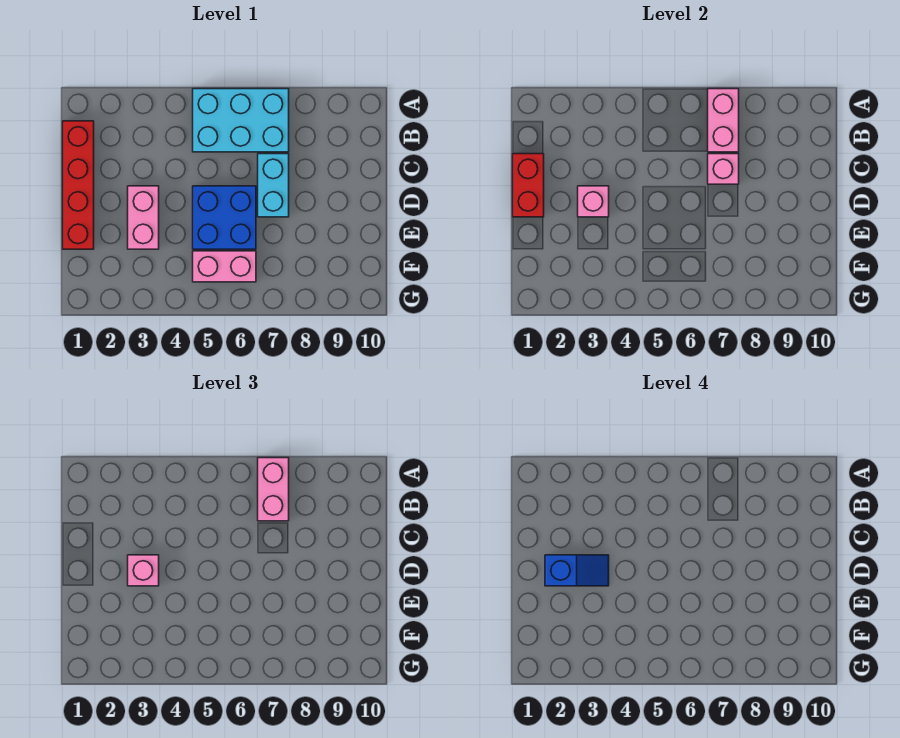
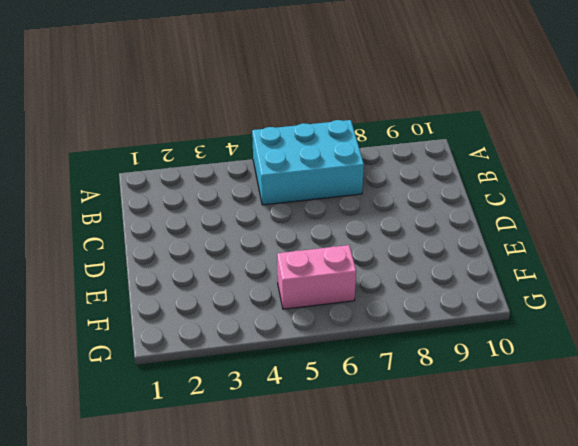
none -> red 1x4 brick [63,121,94,249]
none -> cyan 1x2 brick [258,154,289,217]
none -> pink 1x2 brick [128,186,159,249]

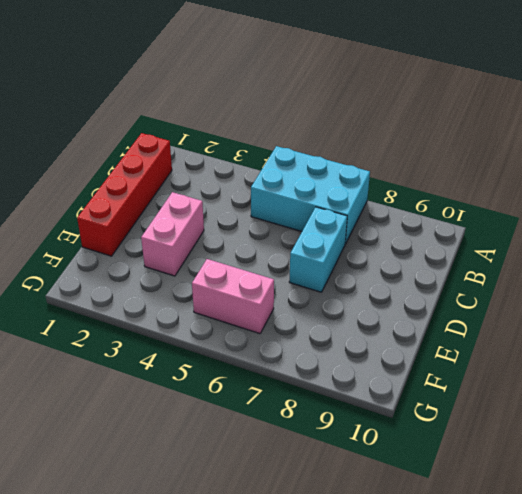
none -> blue 2x2 brick [193,186,256,249]
none -> pink 1x2 brick [708,89,739,152]
none -> red 1x2 brick [513,154,544,217]

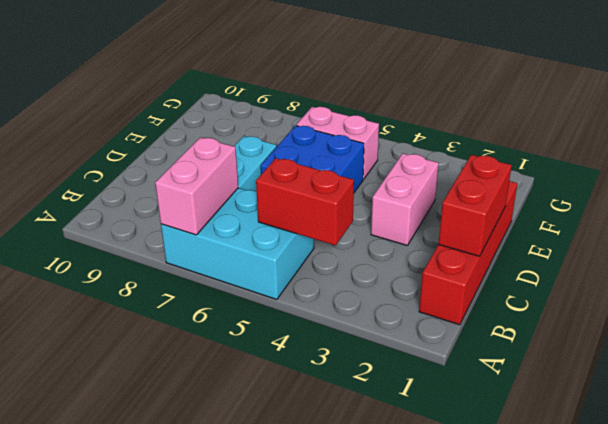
red 1x2 brick [256,158,354,245] -> none
none -> pink 1x1 brick [708,154,739,184]
none -> pink 1x1 brick [578,186,609,217]
none -> pink 1x2 brick [258,458,289,521]

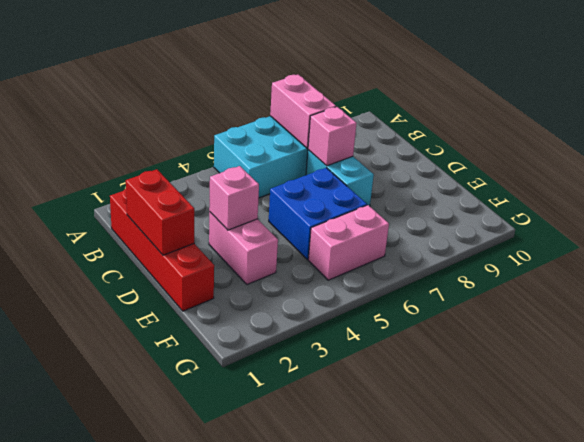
none -> pink 1x2 brick [258,458,289,521]
none -> pink 1x1 brick [128,555,159,586]
none -> blue 1x2 slope [545,555,609,586]

